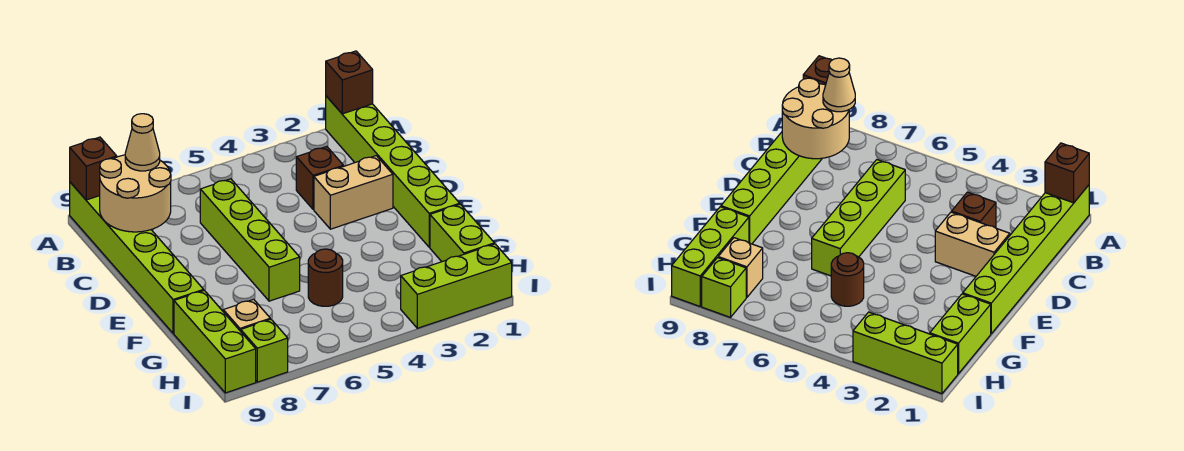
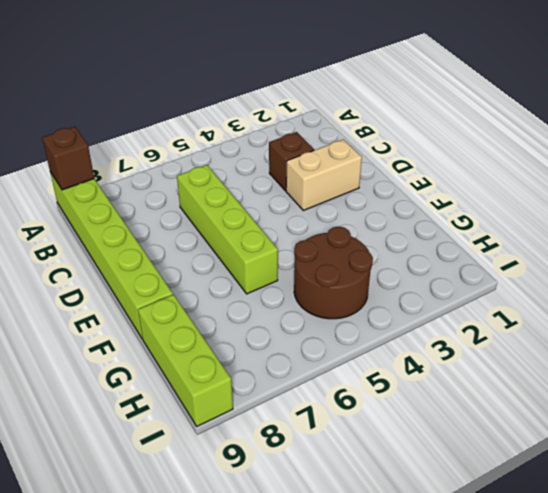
brown 2x2 round brick [294,227,373,319] -> brown 1x1 round brick [308,249,343,306]
none -> lime 1x6 brick [326,96,460,247]
none -> lime 1x2 brick [430,204,494,262]
none -> tan 1x1 brick [223,299,270,331]

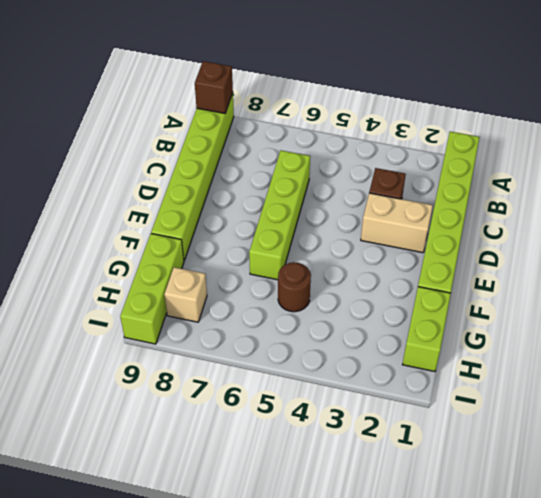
none -> lime 1x3 brick [401,244,512,328]
none -> lime 1x1 brick [241,319,288,382]
none -> brown 1x1 brick [326,51,373,114]

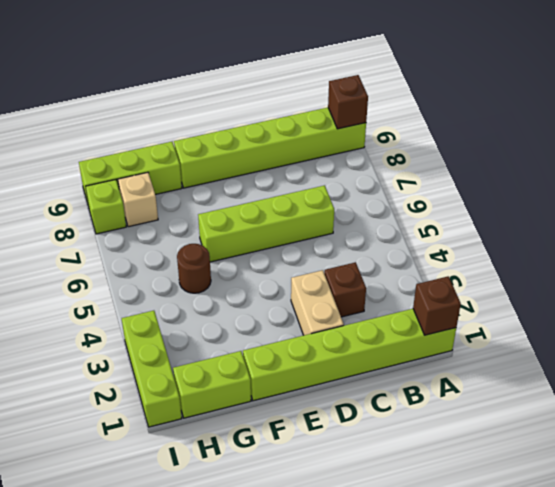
none -> tan 2x2 round brick [100,155,171,232]
none -> tan 1x1 cone [125,114,160,171]

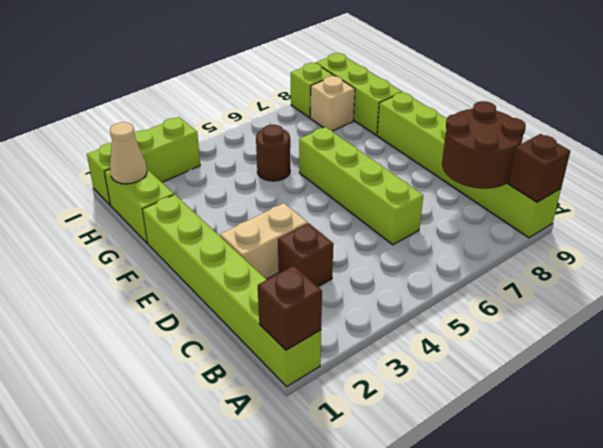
brown 2x2 round brick [442,101,526,189] -> tan 2x2 round brick [100,155,171,232]
tan 1x1 cone [110,122,147,184] -> tan 1x1 cone moved to [125,114,160,171]

